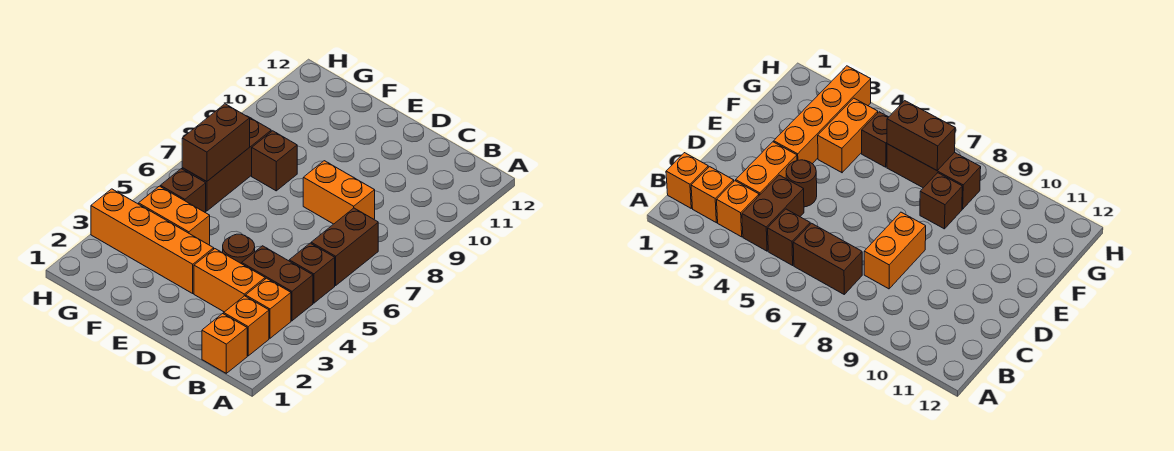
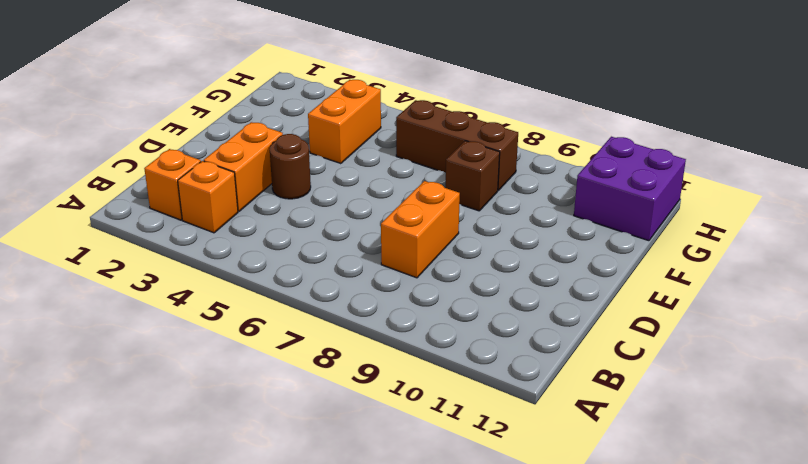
purple 2x2 brick [574,137,686,241] -> none
none -> orange 1x1 brick [202,314,247,373]
none -> brown 1x2 brick [242,246,313,321]
none -> brown 1x1 brick [289,243,335,303]

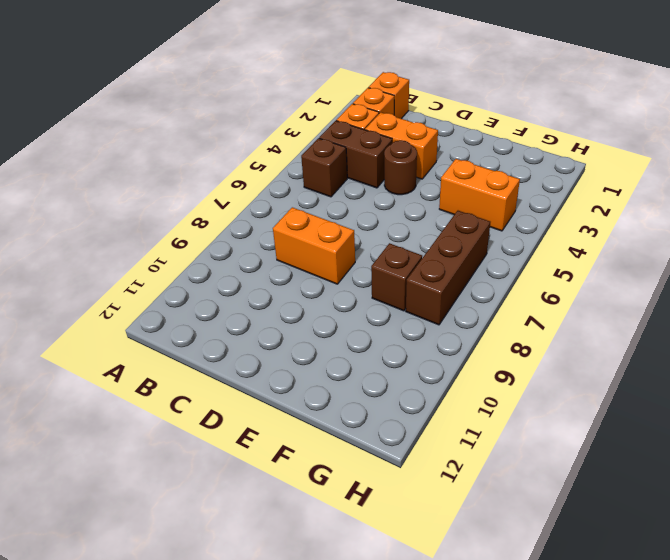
none -> brown 1x2 brick [311,208,378,285]
none -> orange 1x4 brick [91,189,214,293]
none -> brown 1x1 brick [160,169,206,212]

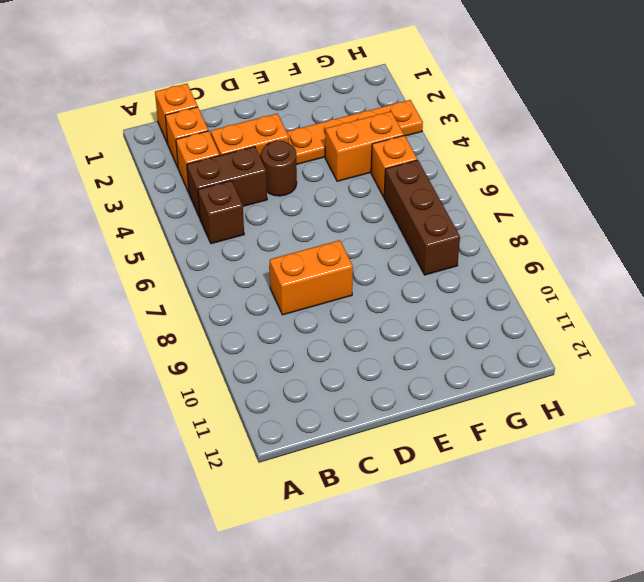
orange 1x4 plate [287,100,423,165] -> orange 1x4 brick [91,189,214,293]
orange 1x1 brick [371,135,417,197] -> brown 1x1 brick [160,169,206,212]
none -> brown 1x2 brick [311,208,378,285]
none -> brown 1x1 brick [252,131,297,191]
none -> brown 1x2 brick [182,104,250,182]

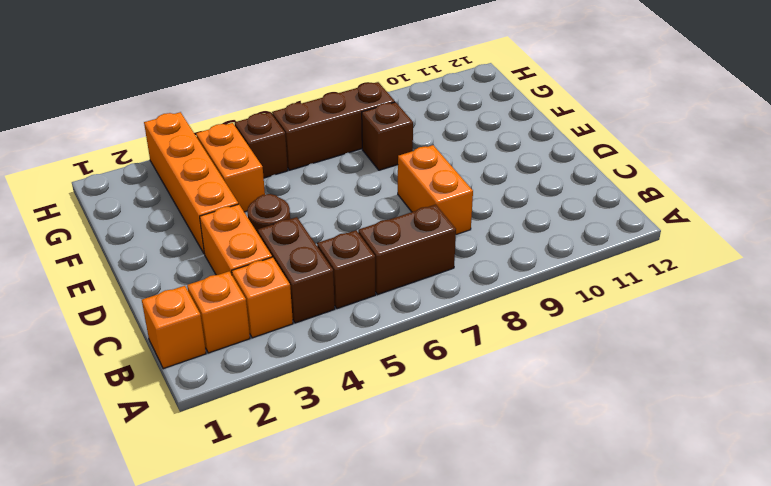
none -> brown 1x2 brick [182,104,250,182]

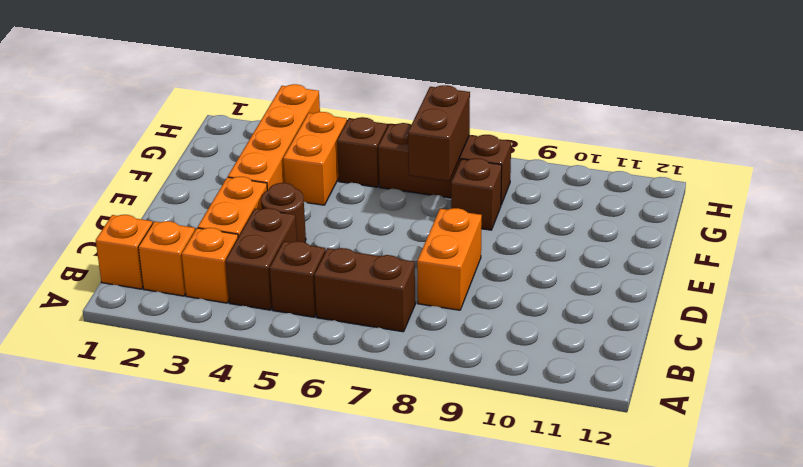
brown 1x2 brick [408,85,470,181] -> brown 1x2 brick turned to [182,104,250,182]

